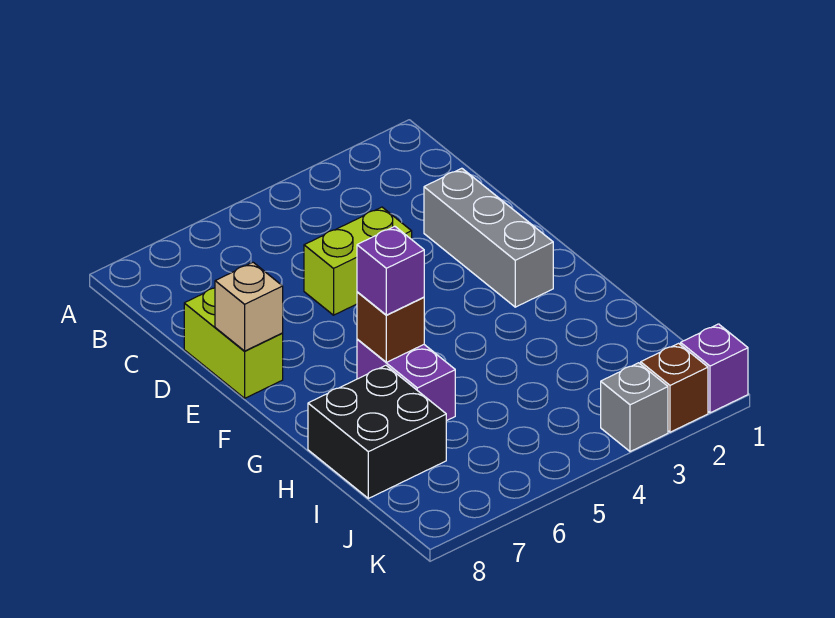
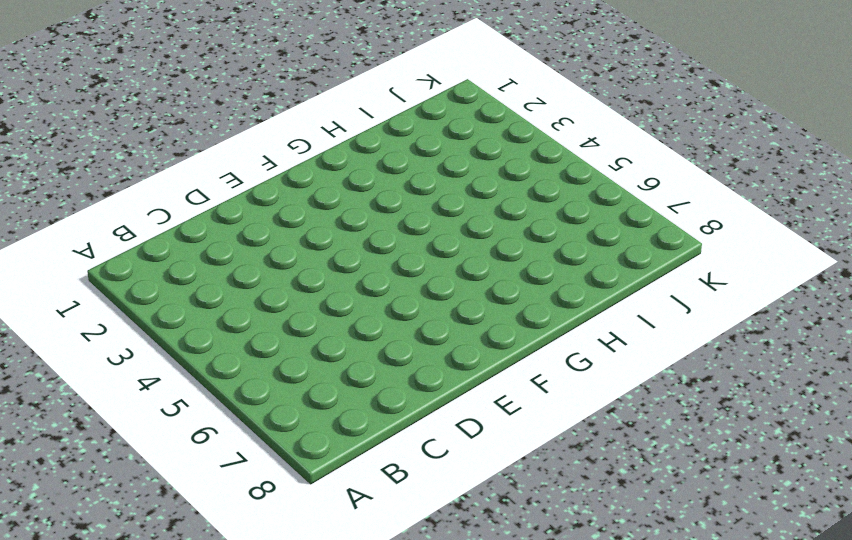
none -> grey 1x3 brick [424,168,553,307]
none -> lime 1x2 brick [304,207,412,315]

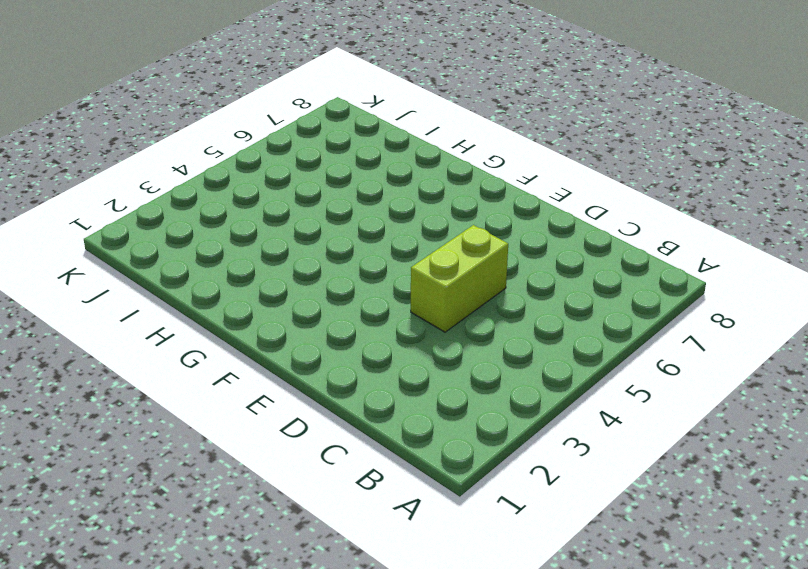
none -> grey 1x3 brick [424,168,553,307]
none -> lime 1x2 brick [184,288,283,398]

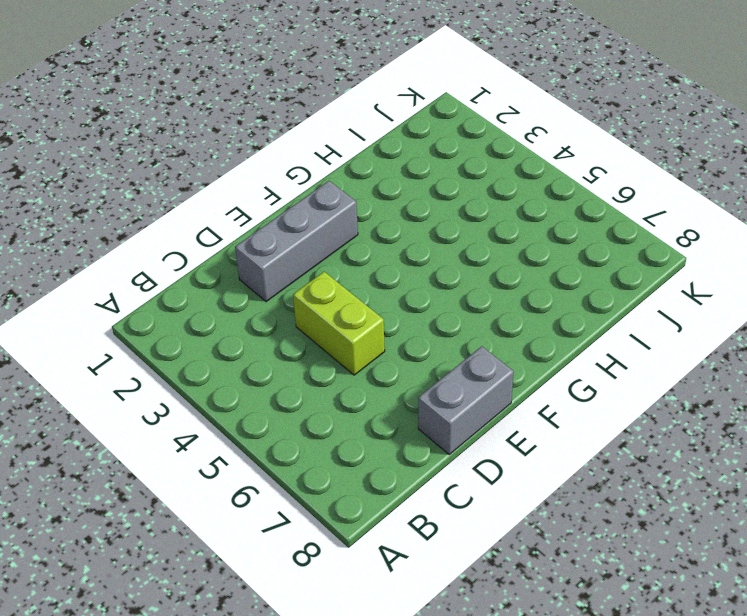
grey 1x2 brick [418,346,514,454] -> lime 1x2 brick [184,288,283,398]
none -> purple 1x2 brick [357,339,455,421]
none -> black 2x2 brick [308,365,446,498]

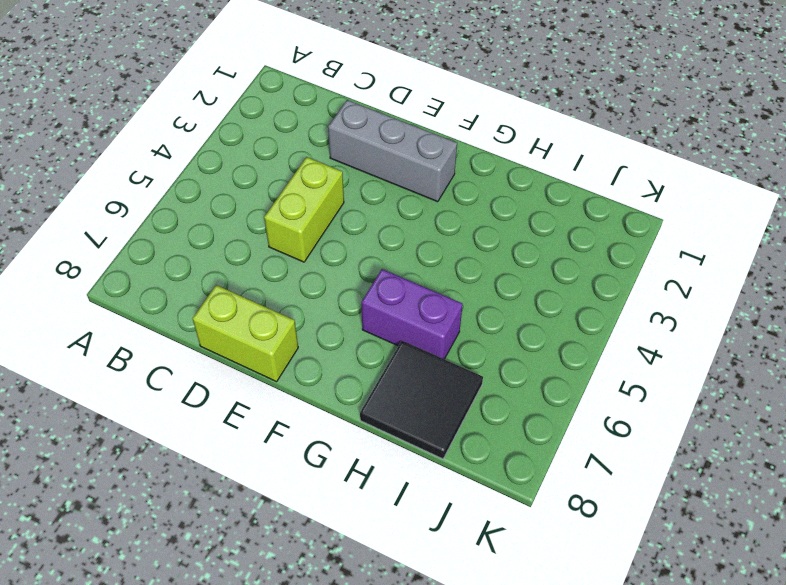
black 2x2 tile [360,341,483,459] -> black 2x2 brick [308,365,446,498]
none -> purple 1x1 brick [681,324,748,413]
none -> brown 1x1 brick [641,343,708,432]

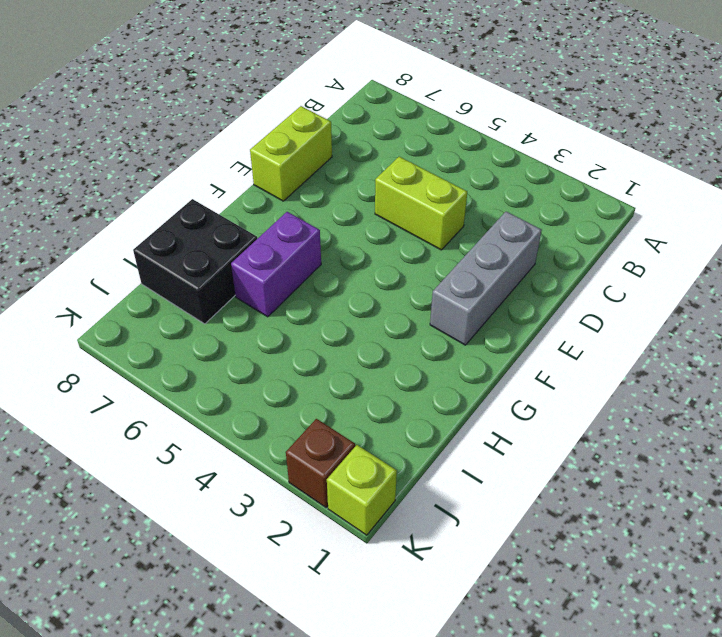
lime 1x1 brick [327,445,397,535] -> purple 1x1 brick [681,324,748,413]
none -> grey 1x1 brick [601,363,668,452]
none -> tan 1x1 brick [215,262,283,351]

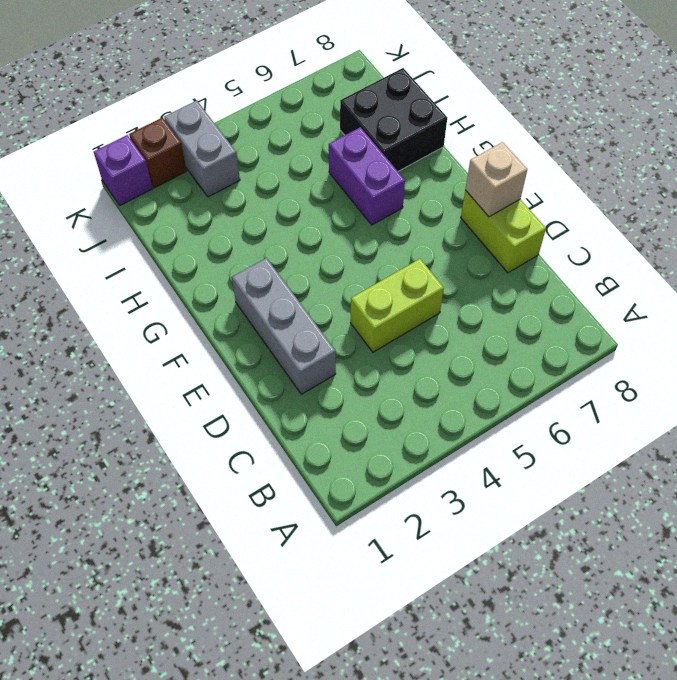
grey 1x2 brick [164,101,240,197] -> grey 1x1 brick [601,363,668,452]
none -> brown 1x1 brick [357,292,424,362]
none -> purple 1x1 brick [357,226,424,315]

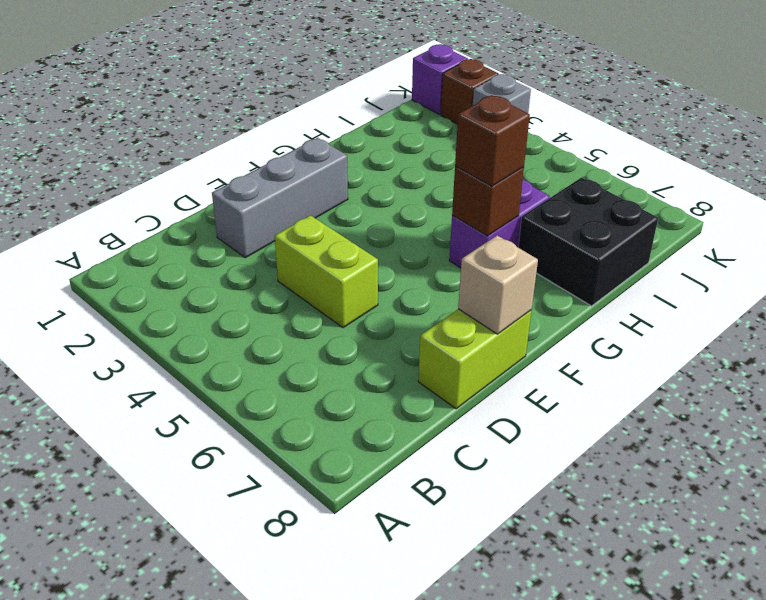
brown 1x1 brick [455,95,530,186] -> purple 1x1 brick [357,226,424,315]

